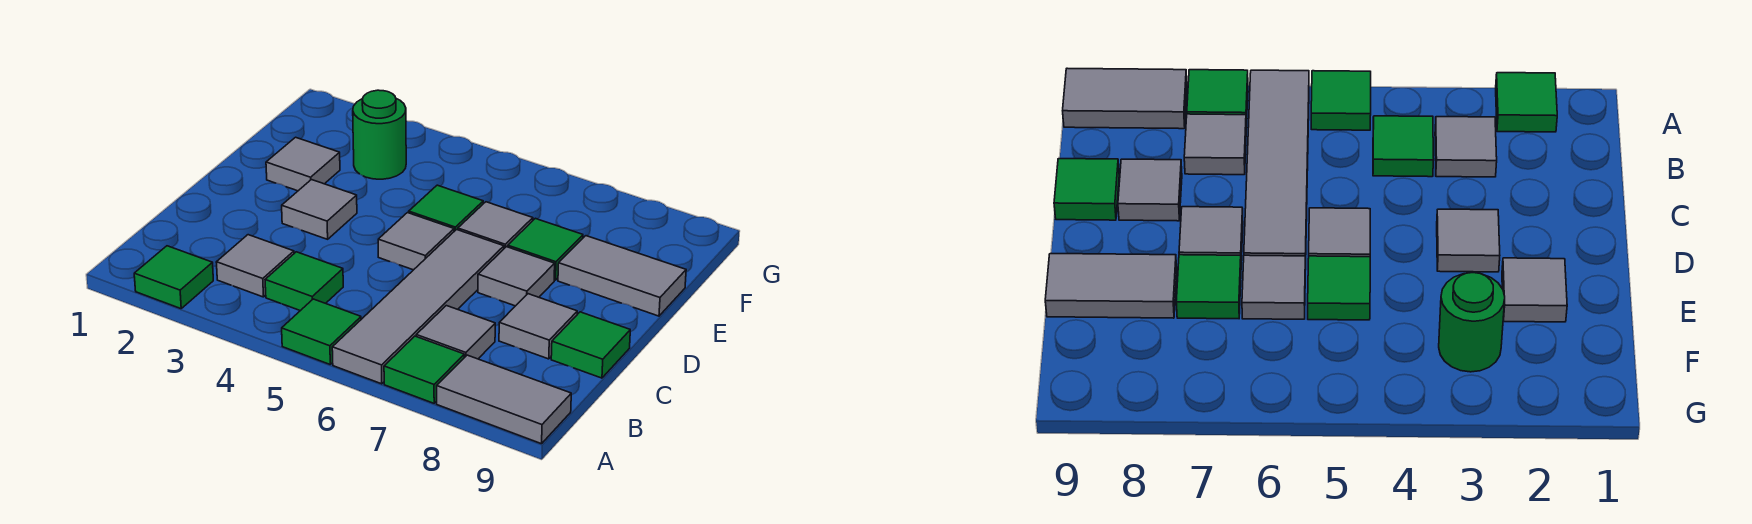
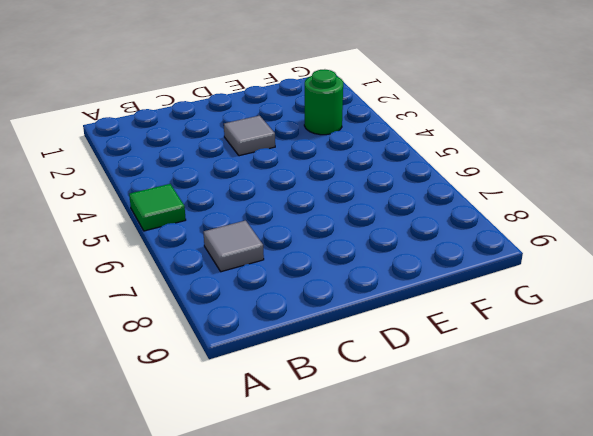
none -> green 1x1 tile [134,246,213,309]
none -> grey 1x4 tile [332,230,504,384]
none -> green 1x1 tile [384,336,464,403]

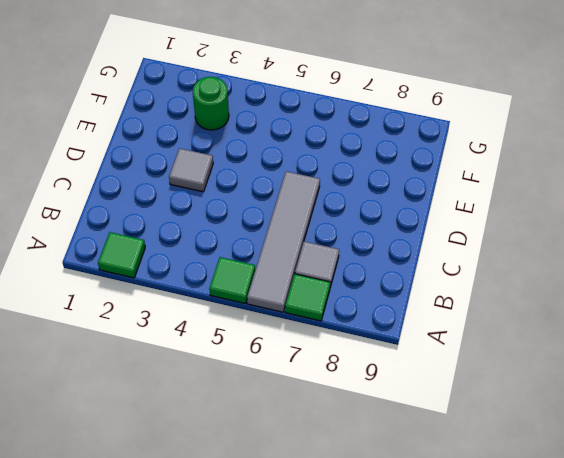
none -> grey 1x2 tile [437,355,571,444]
none -> grey 1x1 tile [216,235,294,297]
none -> green 1x1 tile [265,252,343,311]

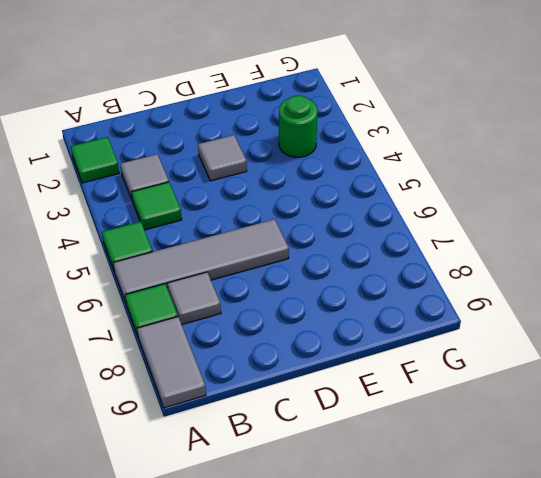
none -> grey 1x1 tile [499,294,577,359]
none -> green 1x1 tile [551,312,630,378]
none -> grey 1x1 tile [378,213,454,270]

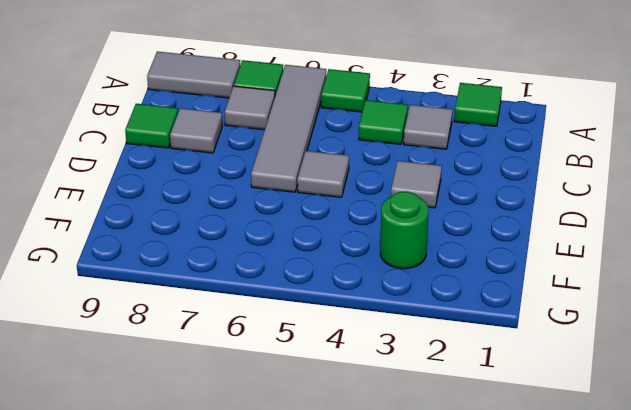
none -> grey 1x1 tile [478,247,555,306]
none -> grey 1x1 tile [266,137,340,191]
none -> green 1x1 tile [409,185,483,231]

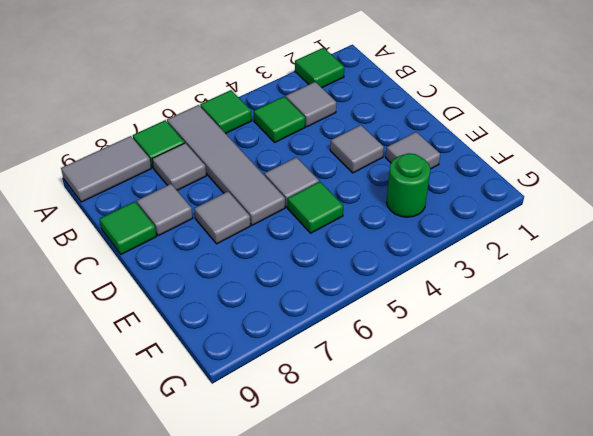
none -> grey 1x1 tile [458,202,533,248]
none -> green 1x1 tile [508,218,583,280]
none -> grey 1x2 tile [558,236,686,316]

